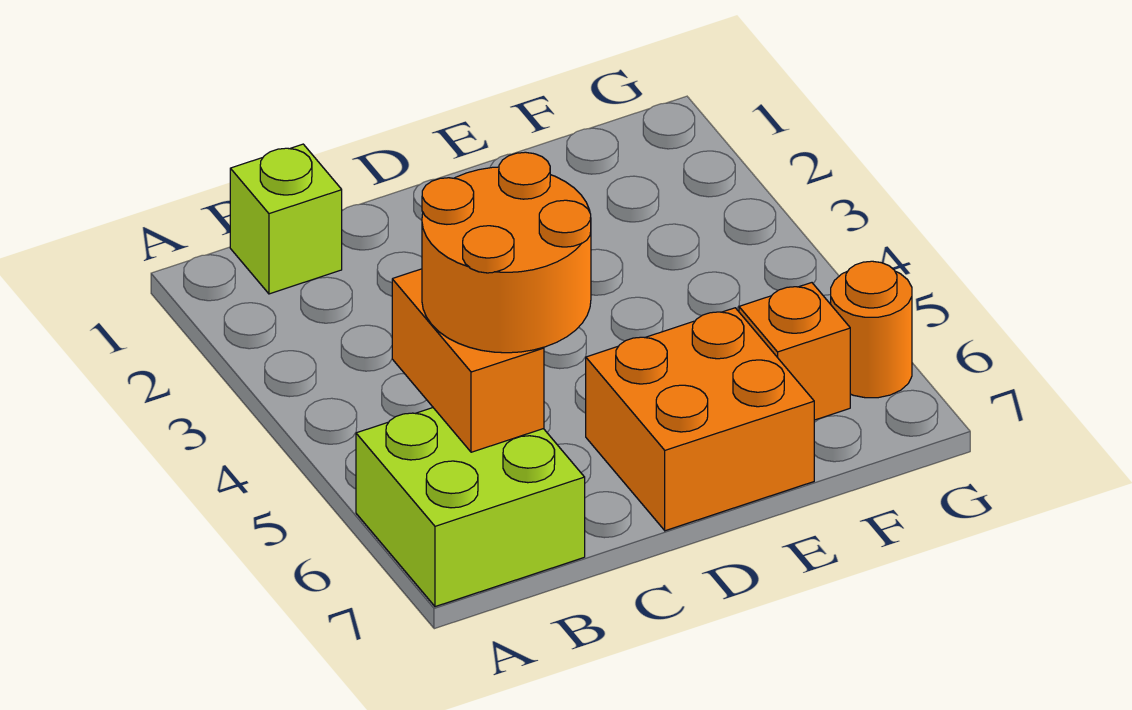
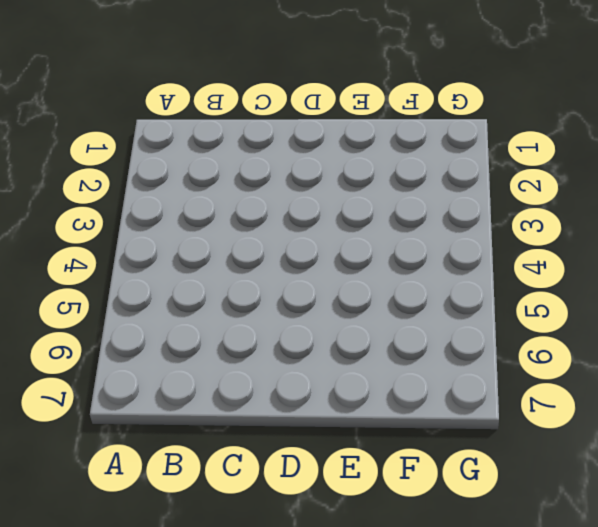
none -> lime 2x2 brick [356,408,585,607]
none -> lime 1x1 brick [230,144,342,294]

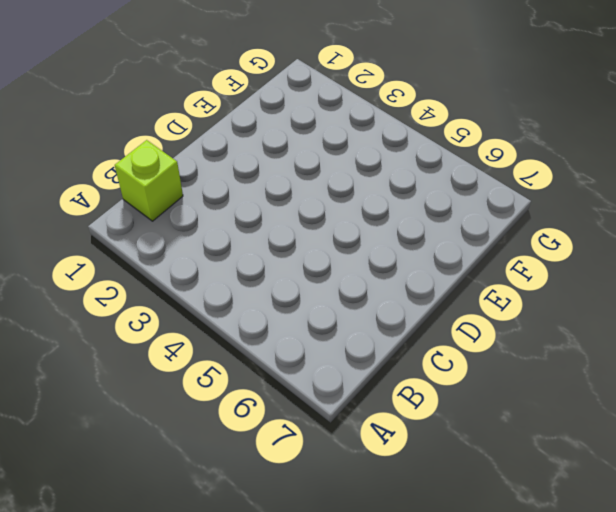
none -> lime 2x2 brick [356,408,585,607]
none -> orange 2x2 brick [586,308,814,531]

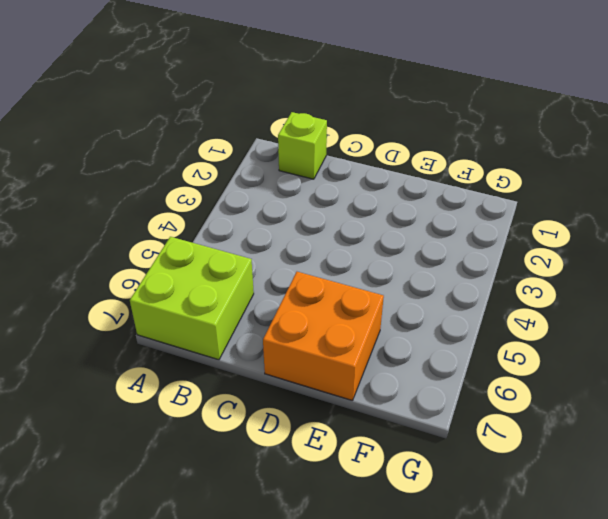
none -> orange 1x1 brick [739,283,850,420]
none -> orange 1x1 round brick [831,261,912,398]

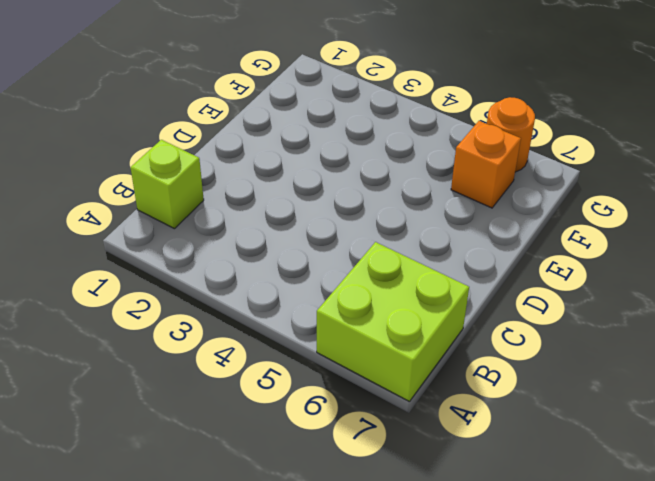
none -> orange 2x2 brick [586,308,814,531]
none -> orange 1x2 brick [392,269,544,452]

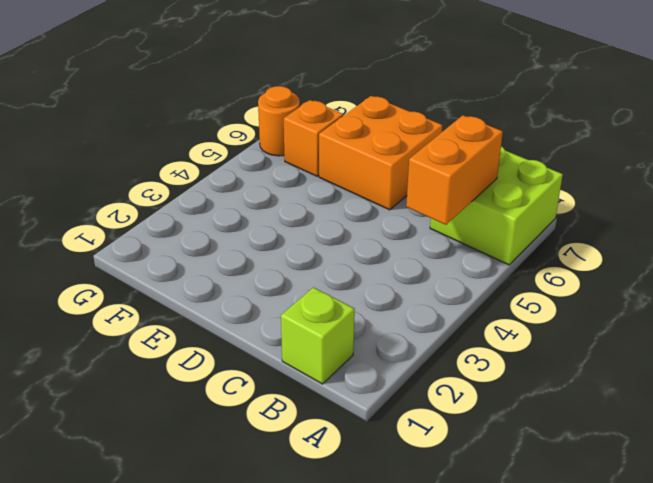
none -> orange 2x2 round brick [422,152,591,353]

